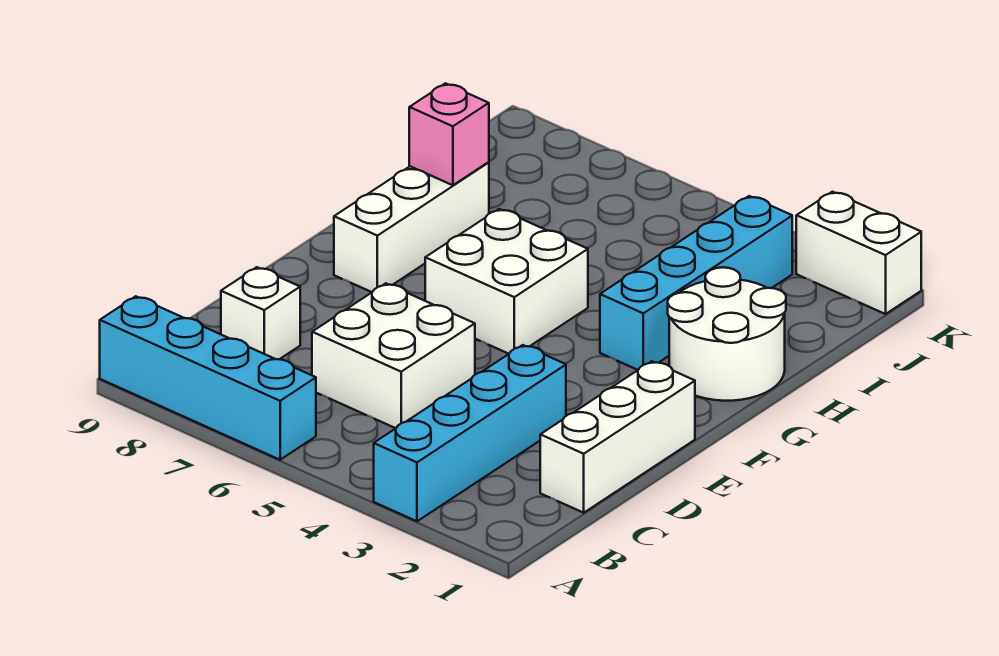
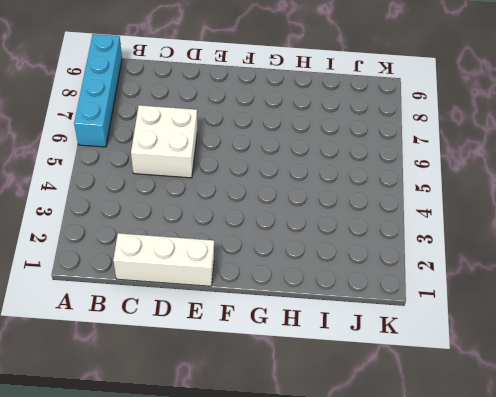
none -> cyan 1x4 brick [374,345,566,521]
none -> white 1x1 brick [221,267,300,359]

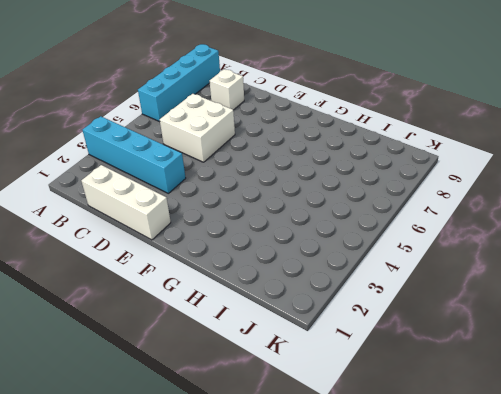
none -> white 2x2 brick [425,209,588,354]
none -> white 1x3 brick [334,162,489,292]

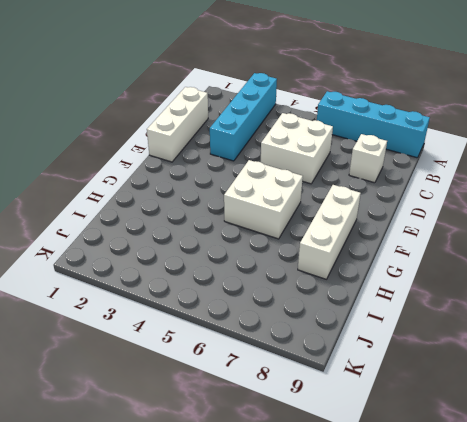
none -> white 2x2 round brick [668,267,786,401]
none -> cyan 1x4 brick [600,196,792,370]

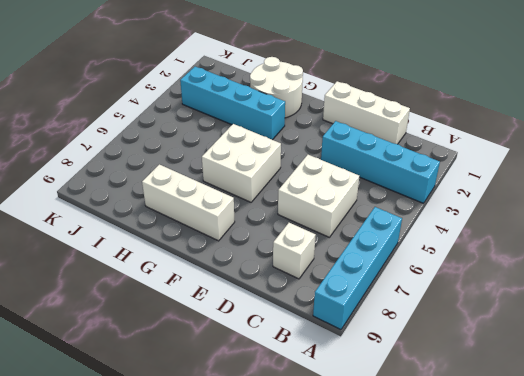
none -> white 1x2 brick [796,192,921,314]
none -> pink 1x1 brick [409,83,489,185]

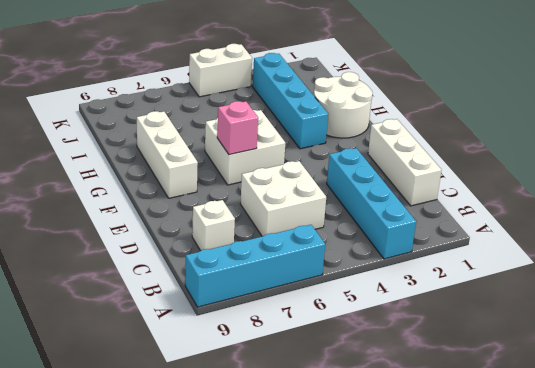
pink 1x1 brick [217,101,258,155] -> pink 1x1 brick moved to [409,83,489,185]
white 1x2 brick [189,44,252,97] -> white 1x2 brick moved to [796,192,921,314]

